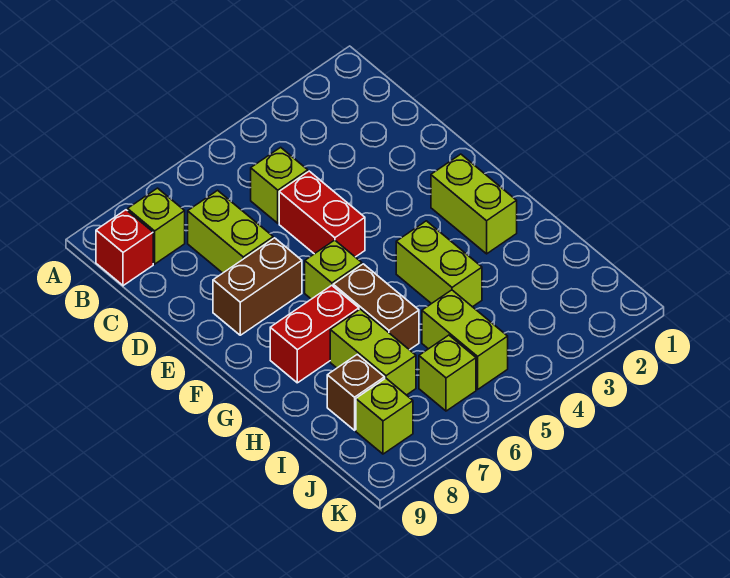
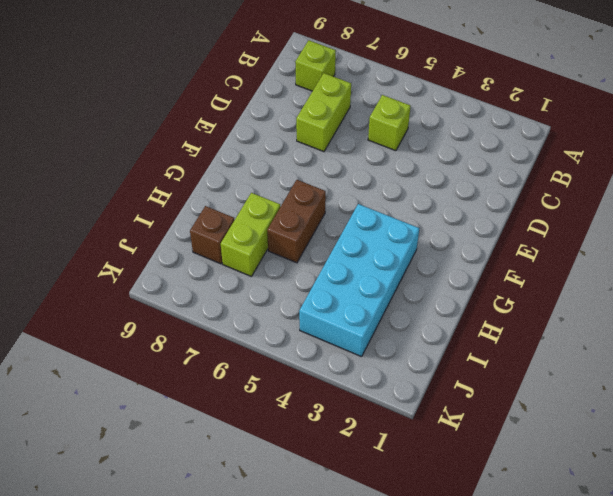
cyan 2x4 brick [299,204,419,357] -> lime 1x2 brick [396,221,482,307]
none -> red 1x1 brick [96,210,153,286]
none -> red 1x2 brick [279,171,365,257]
none -> brown 1x2 brick [213,238,302,335]

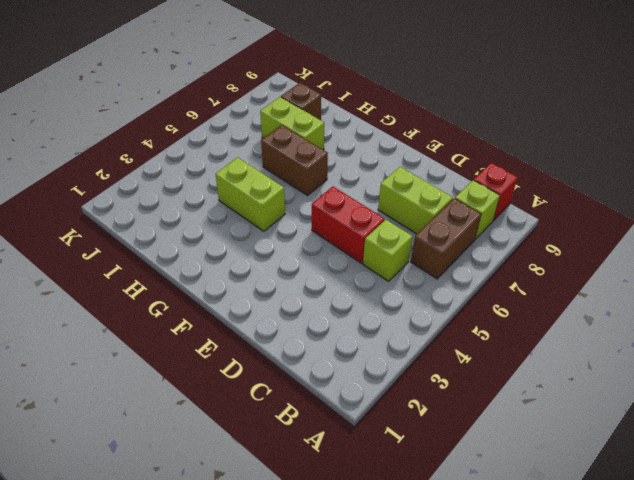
brown 1x2 brick [411,198,481,279] -> brown 1x2 brick moved to [213,238,302,335]
none -> lime 1x2 brick [431,154,517,254]
none -> lime 1x1 brick [305,240,362,299]
none -> red 1x2 brick [270,285,359,383]

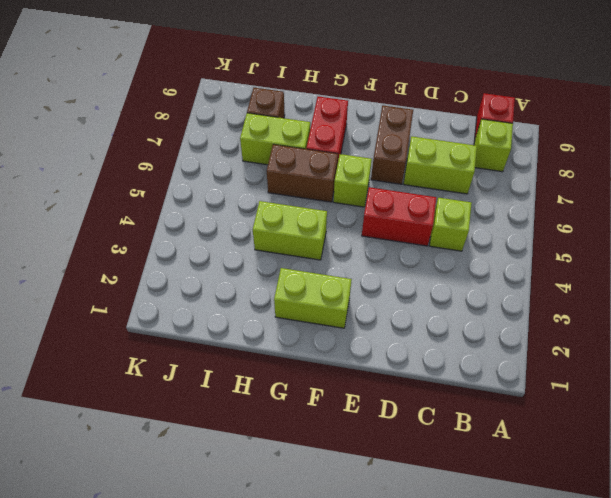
none -> lime 1x2 brick [422,290,508,389]
none -> lime 1x1 brick [419,335,476,411]
none -> lime 1x1 brick [356,378,413,454]

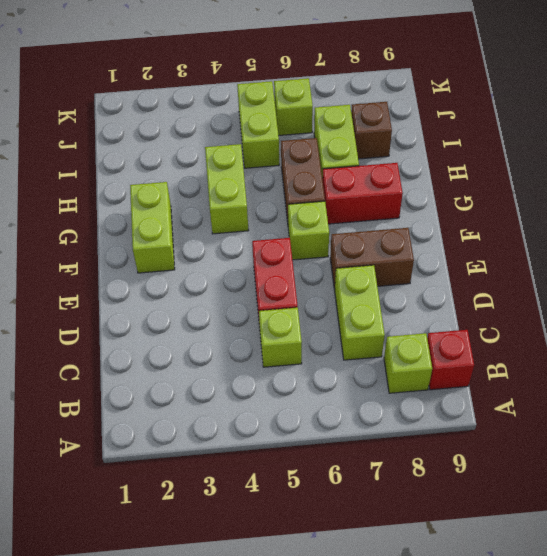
none -> lime 1x1 brick [356,378,413,454]

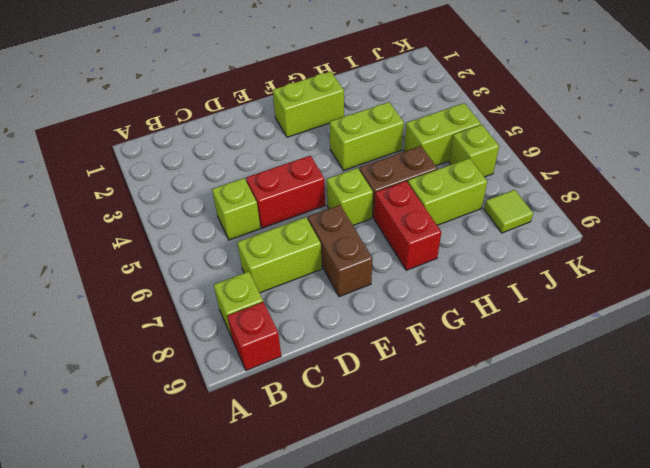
lime 1x1 tile [484,190,533,233] -> lime 1x1 brick [356,378,413,454]
none -> brown 1x1 brick [327,354,385,430]

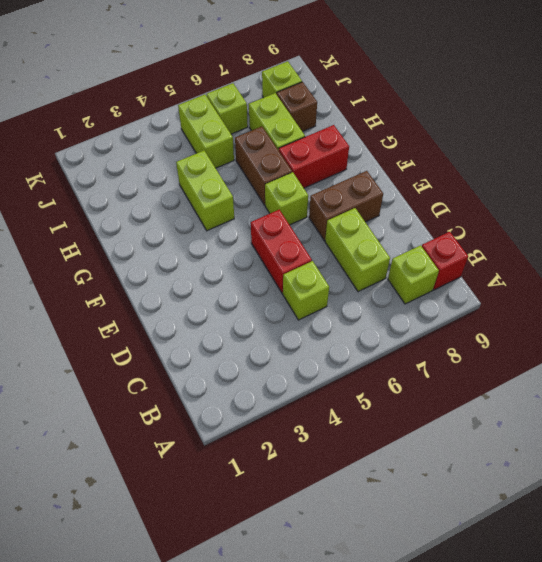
none -> lime 1x2 brick [431,154,517,254]

